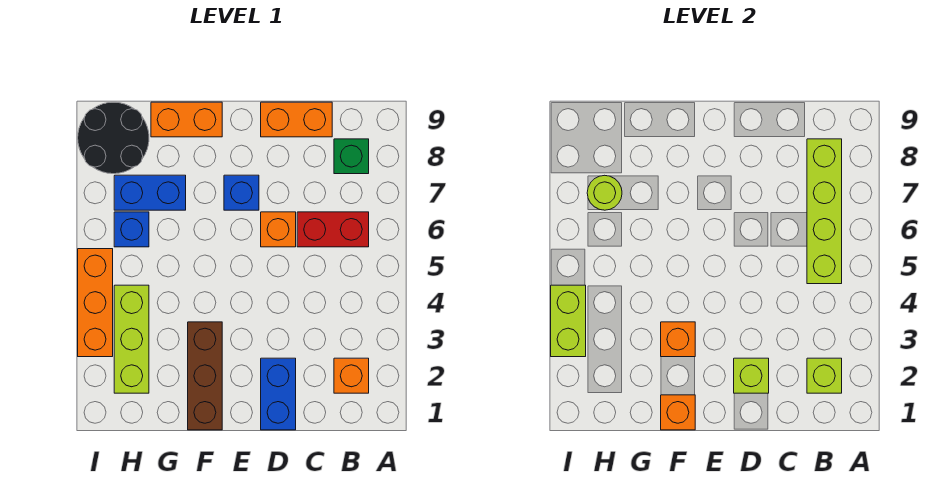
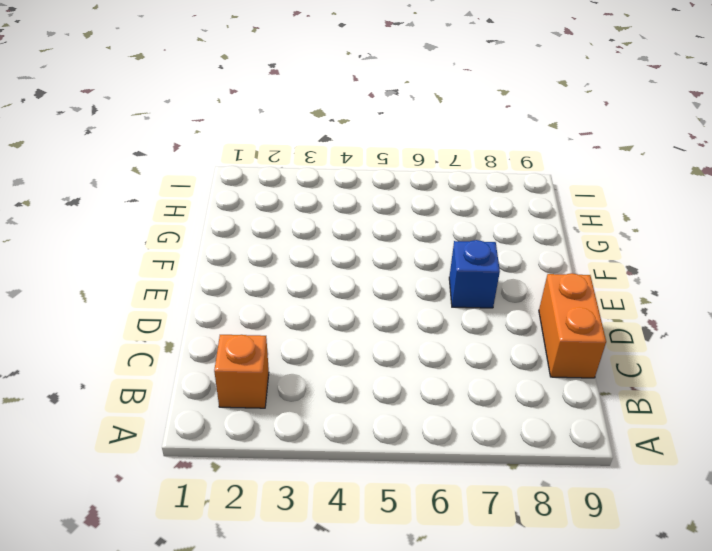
none -> red 1x2 brick [297,212,369,247]
none -> green 1x1 brick [334,139,369,174]
none -> blue 1x2 brick [261,358,296,430]

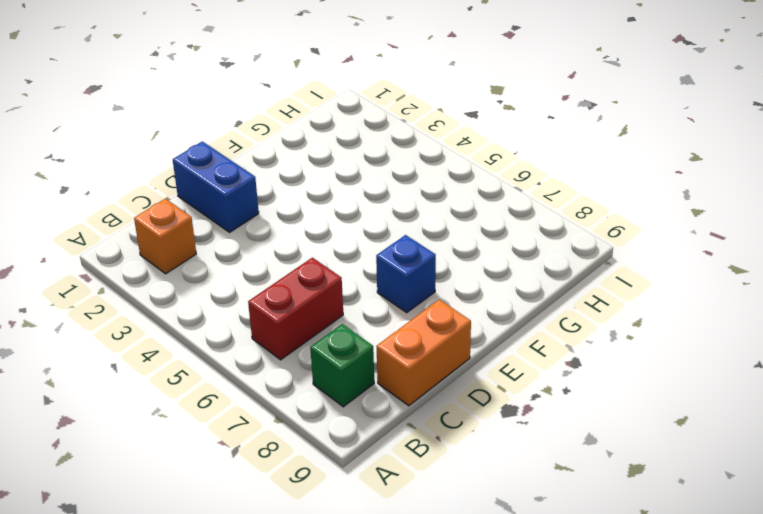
none -> orange 1x1 brick [261,212,296,247]
none -> brown 1x3 brick [188,322,222,430]
none -> orange 1x2 brick [151,102,222,137]

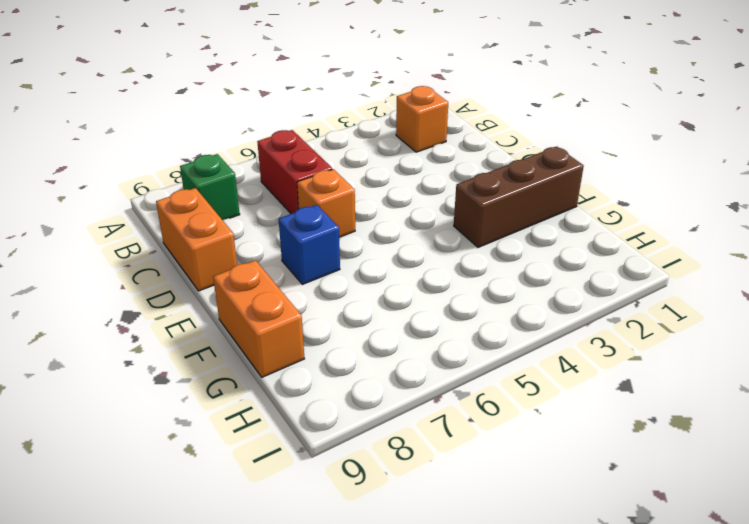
none -> blue 1x2 brick [261,358,296,430]
none -> blue 1x2 brick [114,175,186,210]
none -> lime 1x3 brick [114,285,149,393]

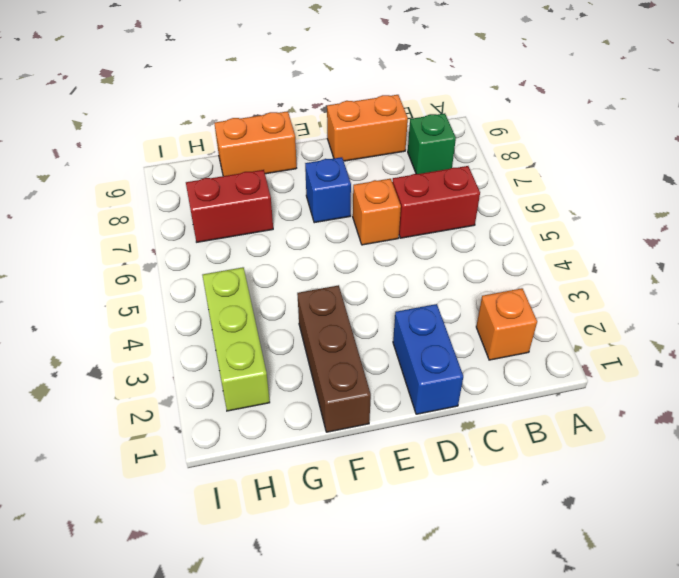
red 1x2 brick [186,170,273,242] -> blue 1x2 brick [114,175,186,210]
none -> blue 1x1 brick [114,212,149,247]
none -> black 2x2 round brick [78,102,149,174]
none -> orange 1x3 brick [78,249,113,357]

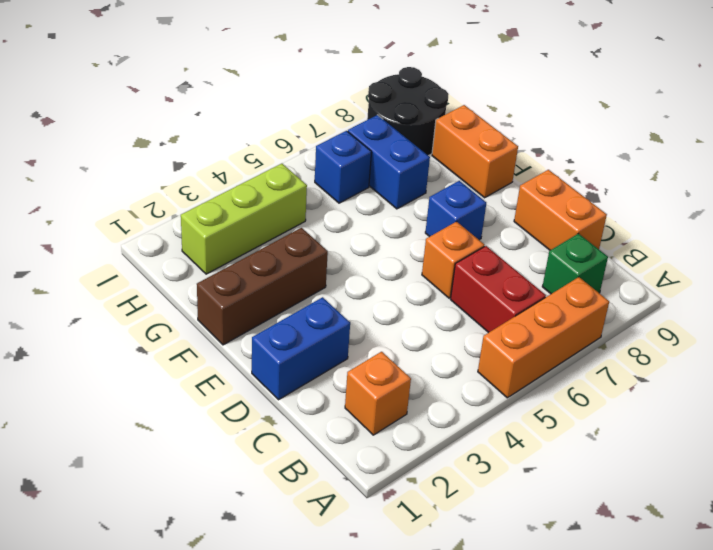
orange 1x3 brick [478,277,609,398] -> orange 1x3 brick moved to [78,249,113,357]
none -> lime 1x1 brick [807,358,842,393]
none -> lime 1x4 brick [807,139,842,284]
none -> lime 1x1 brick [734,358,769,393]

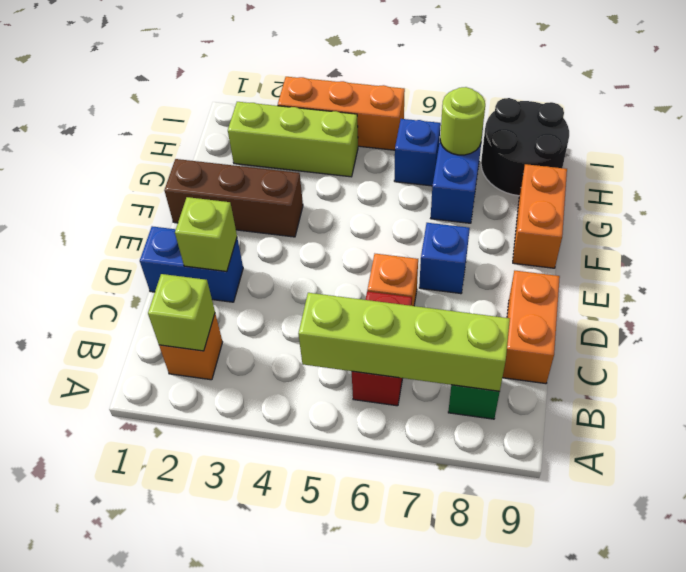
none -> orange 1x1 brick [661,395,695,430]
none -> orange 1x1 brick [661,322,695,357]
none -> lime 1x2 brick [551,285,586,357]

